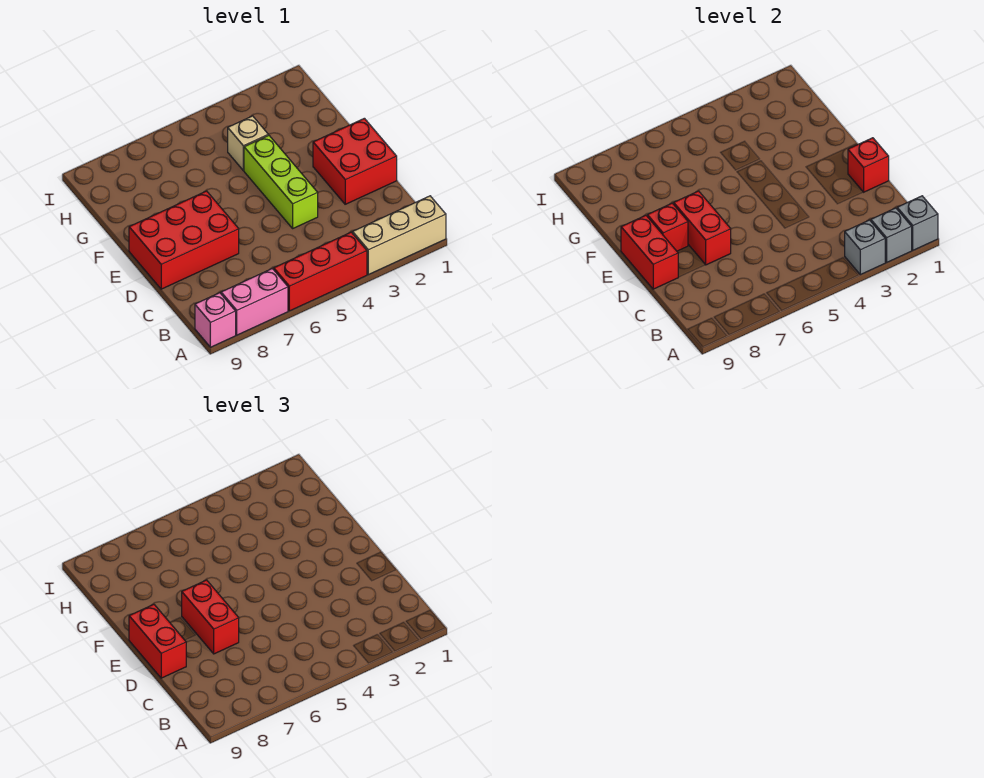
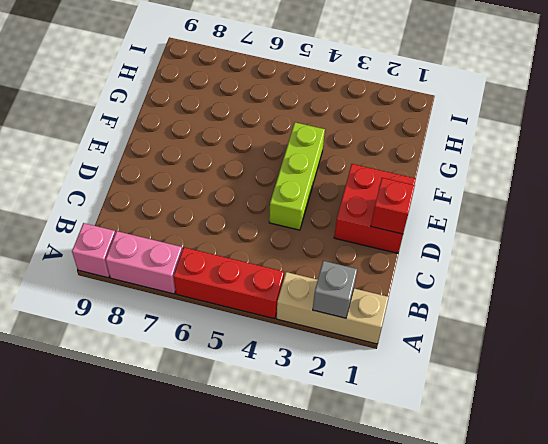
none -> red 2x3 brick [129,191,239,289]
none -> tan 1x1 brick [228,116,268,171]
none -> grey 1x1 brick [897,196,938,250]

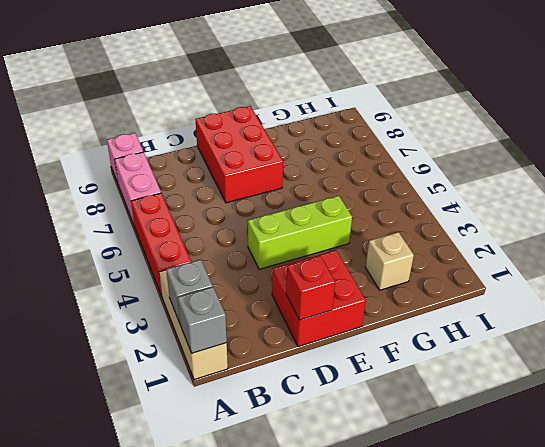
tan 1x1 brick [365,232,414,290] -> tan 1x1 brick moved to [228,116,268,171]
none -> grey 1x1 brick [845,220,885,275]
none -> red 1x2 brick [674,191,731,265]
none -> red 1x2 brick [621,215,678,289]

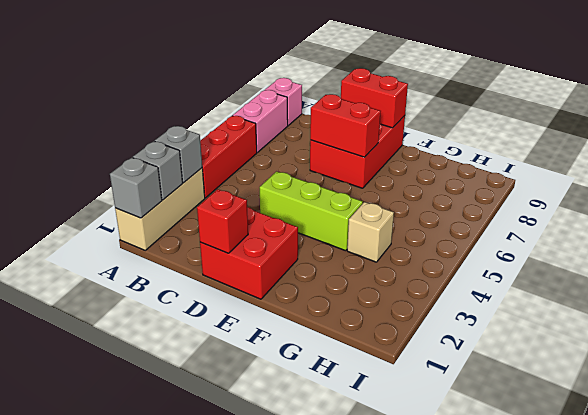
none -> red 1x1 brick [647,203,688,251]
none -> red 1x2 brick [182,580,239,654]
none -> red 1x2 brick [129,604,186,678]

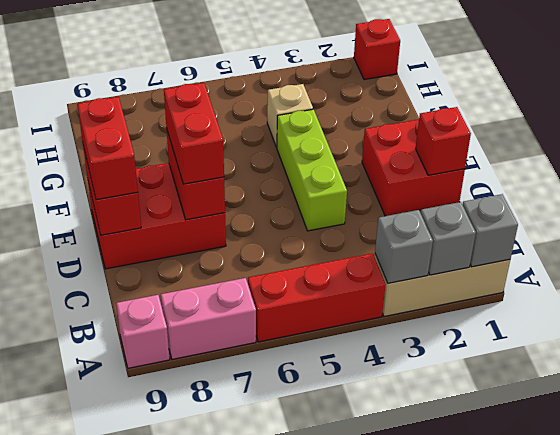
red 1x1 brick [354,19,400,80] -> red 1x1 brick moved to [647,203,688,251]

